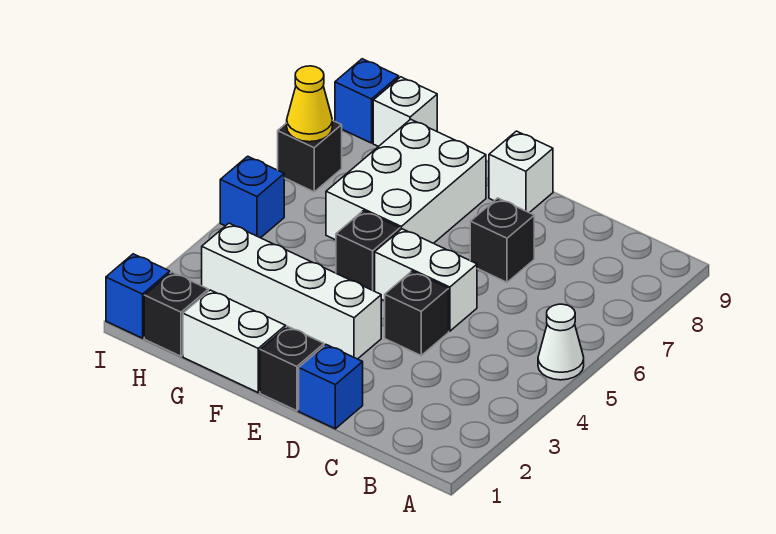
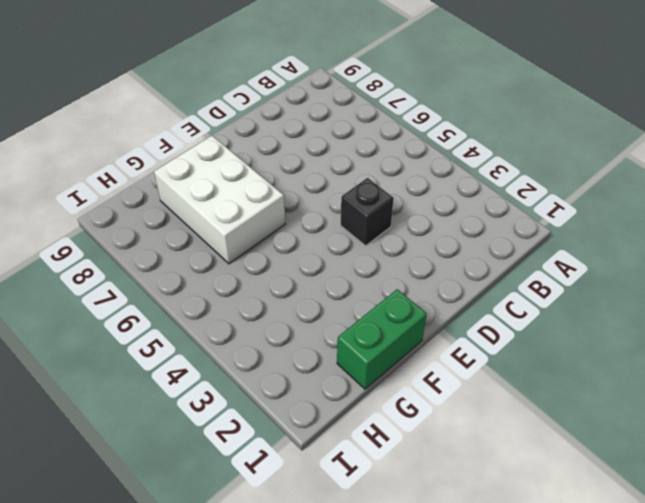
green 1x2 brick [337,289,427,389] -> white 1x2 brick [183,290,286,392]
none -> white 1x1 cone [538,304,584,380]
none -> blue 1x1 brick [299,345,363,429]
none -> white 1x2 brick [375,229,477,331]

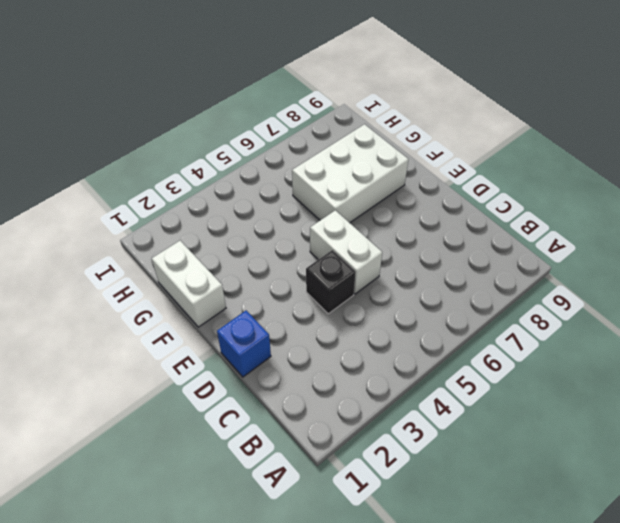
none -> white 1x1 cone [538,304,584,380]
none -> black 1x1 brick [470,198,534,282]
none -> black 1x1 brick [260,326,324,411]

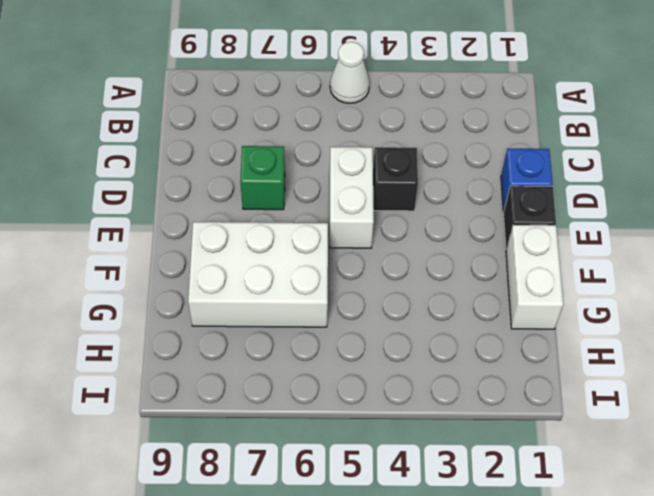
green 1x1 brick [240,146,285,210] -> black 1x1 brick [470,198,534,282]
none -> white 1x4 brick [202,223,381,359]
none -> white 1x1 brick [489,131,553,213]
none -> black 1x1 brick [336,211,400,291]

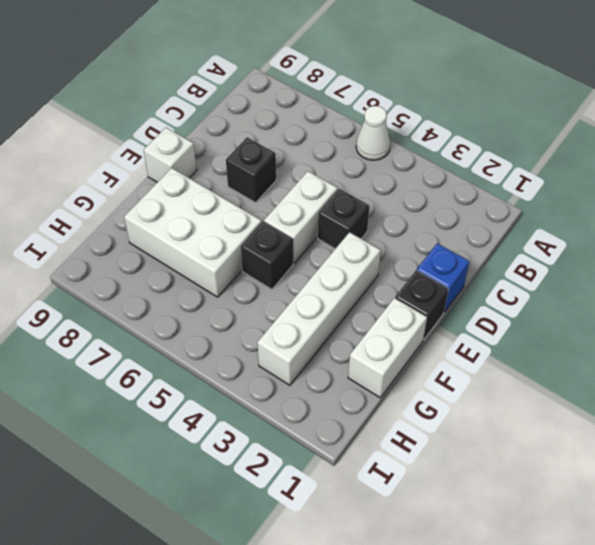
none -> black 1x1 brick [144,272,208,356]
none -> white 1x1 brick [373,77,437,147]
none -> blue 1x1 brick [106,254,170,338]

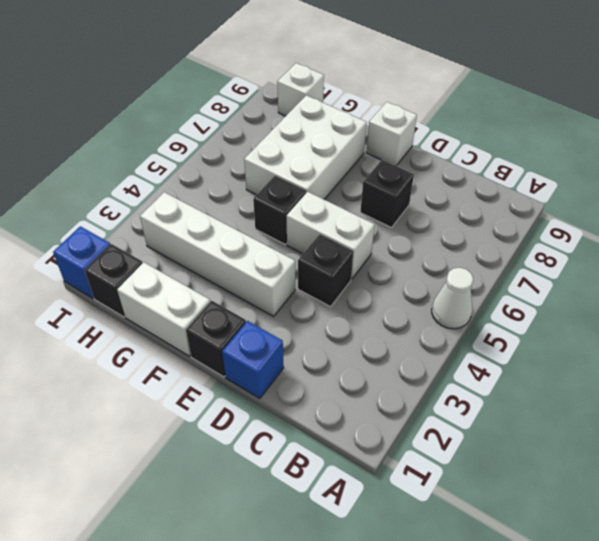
none -> blue 1x1 brick [220,156,284,238]
none -> black 1x1 brick [278,120,342,192]
none -> blue 1x1 brick [335,59,399,143]

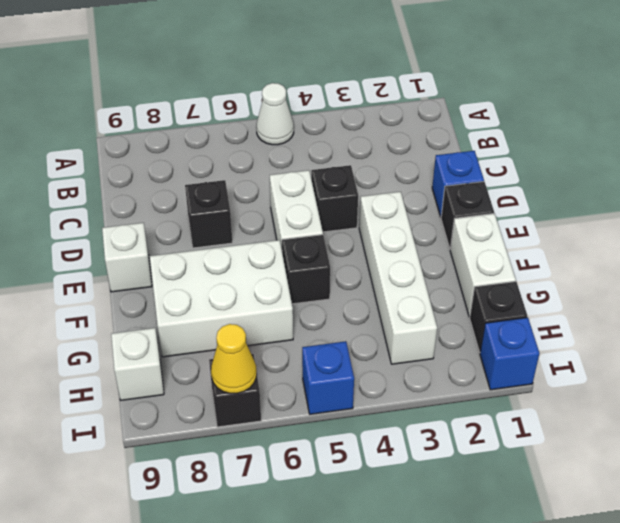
none -> blue 1x1 brick [335,59,399,143]

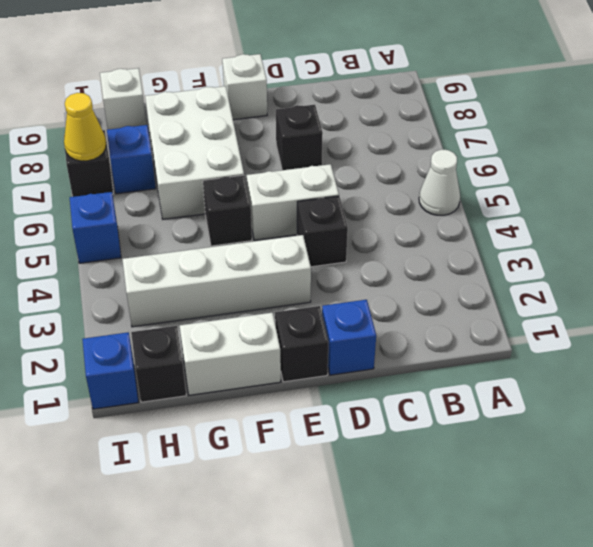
blue 1x1 brick [107,125,156,194] -> blue 1x1 brick moved to [335,59,399,143]

